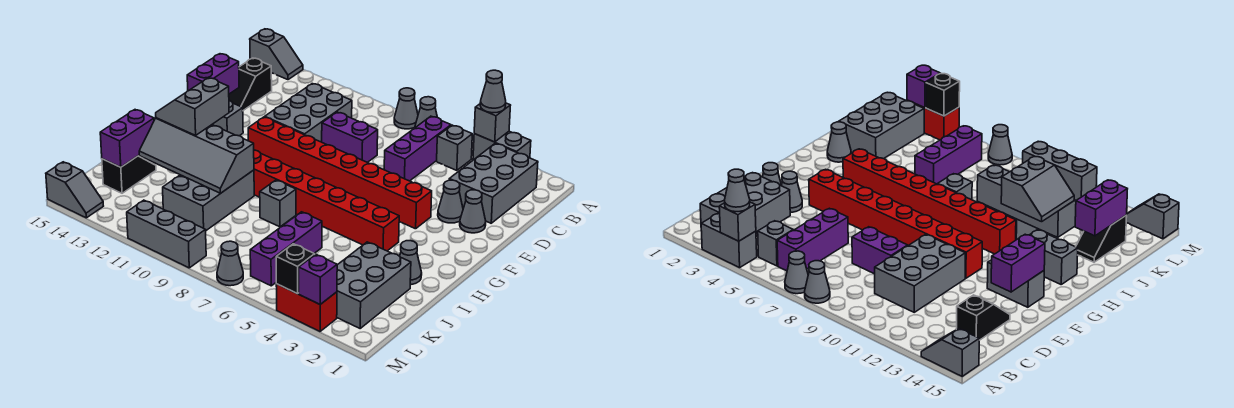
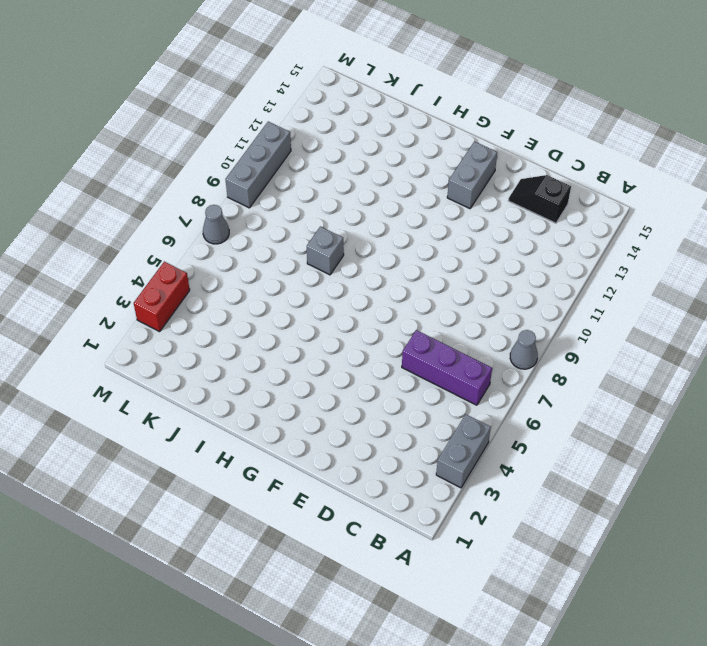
none -> grey 1x1 cone [415,97,437,128]
none -> grey 1x2 slope [250,29,303,80]
none -> grey 2x3 brick [449,144,538,223]
none -> grey 1x1 brick [437,125,472,171]

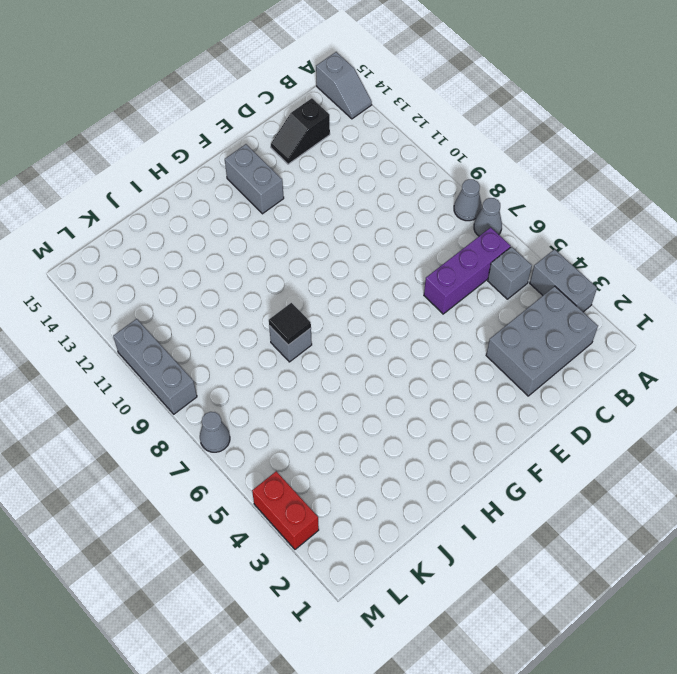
black 1x1 tile [269,303,311,345] -> none
none -> grey 2x3 brick [265,84,352,142]
none -> purple 1x2 brick [322,112,378,162]
none -> grey 1x1 cone [460,190,486,233]
none -> grey 1x1 cone [438,180,463,223]

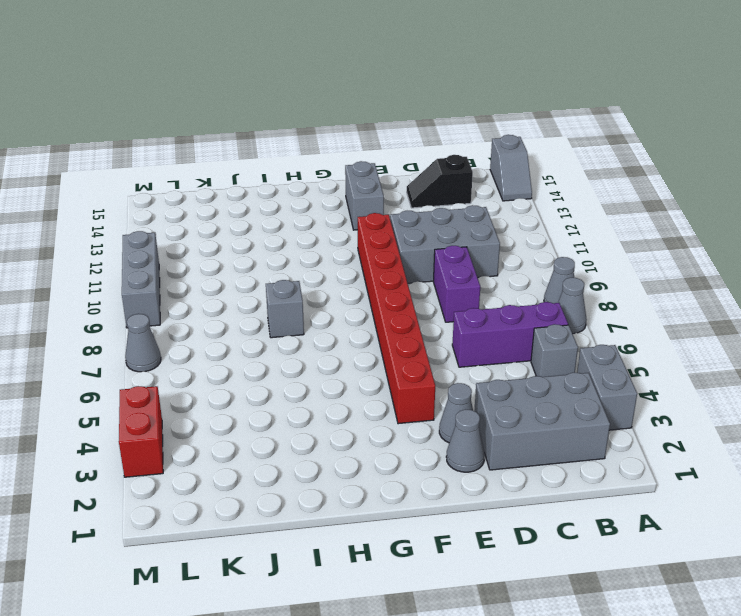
none -> red 1x8 brick [254,150,399,251]
none -> grey 1x2 brick [1030,230,1078,284]
none -> grey 1x1 cone [400,241,422,285]
none -> grey 2x3 brick [163,170,254,230]

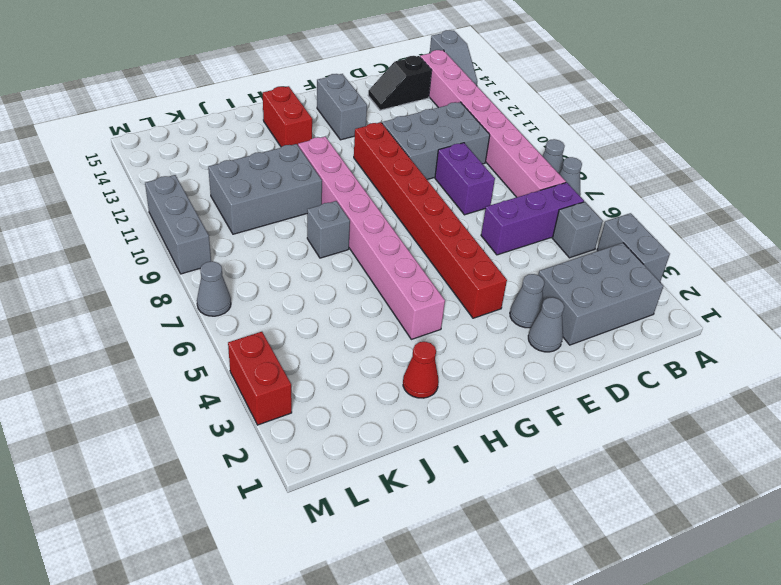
pink 1x8 brick [420,50,566,197] -> none
pink 1x8 brick [298,137,445,339] -> red 1x8 brick [254,150,399,251]
red 1x2 brick [263,86,312,147] -> grey 1x2 brick [1030,230,1078,284]
red 1x1 cone [403,342,439,398] -> grey 1x1 cone [400,241,422,285]
none -> grey 2x3 brick [337,242,411,328]
none -> purple 1x3 brick [250,212,322,286]
none -> black 1x2 slope [102,156,156,193]
none -> grey 1x2 slope [46,162,103,218]

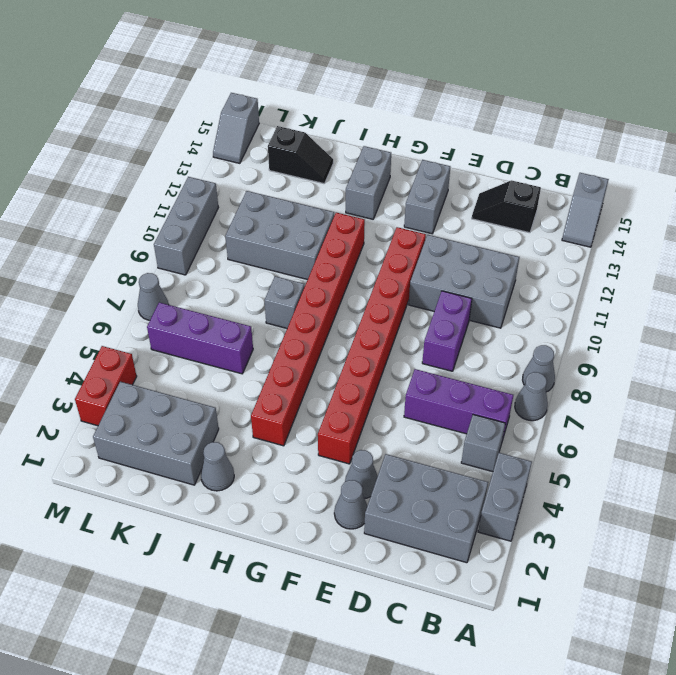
none -> grey 1x1 brick [474,103,511,142]
none -> purple 1x2 brick [187,54,239,94]
none -> grey 2x4 slope [139,118,254,193]
none -> purple 1x2 brick [100,110,154,167]

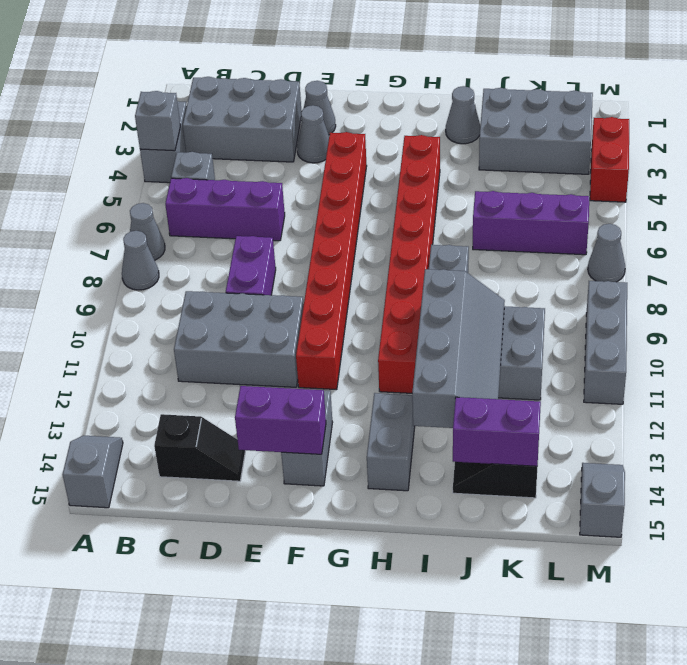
none -> purple 1x1 brick [299,254,337,304]
none -> black 1x1 brick [276,244,315,294]
none -> grey 1x1 cone [480,70,506,113]
none -> grey 2x2 slope [156,78,229,135]

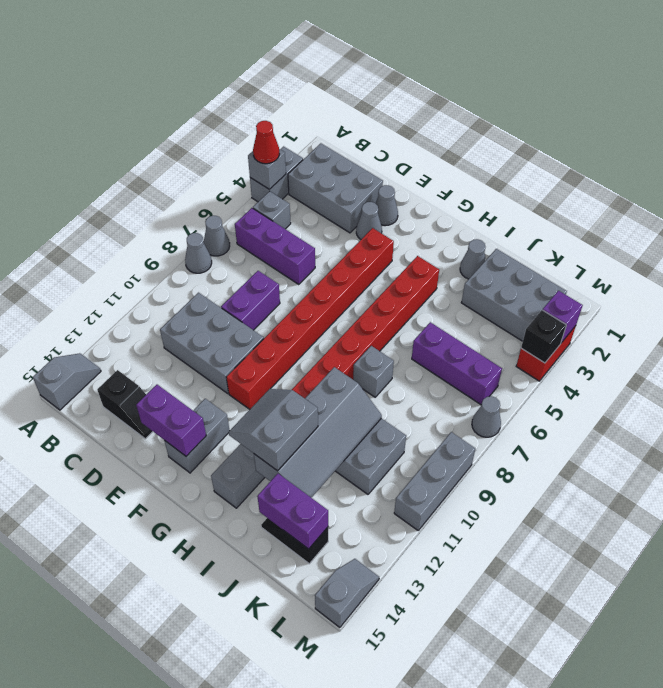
red 1x1 cone [253,121,279,164] -> grey 1x1 cone [480,70,506,113]
grey 2x2 slope [229,389,318,471] -> grey 2x2 slope turned to [156,78,229,135]

